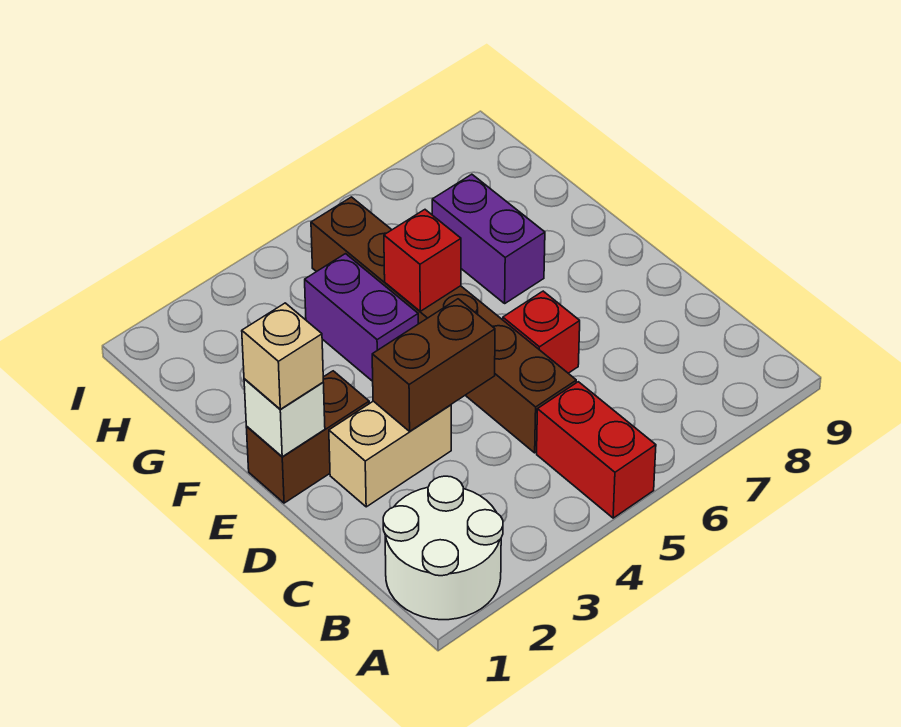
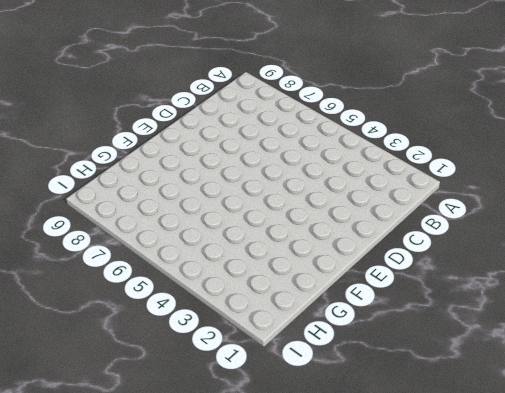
none -> white 2x2 round brick [383,476,503,620]
none -> red 1x2 brick [537,382,656,518]
none -> brown 1x6 brick [311,197,576,453]

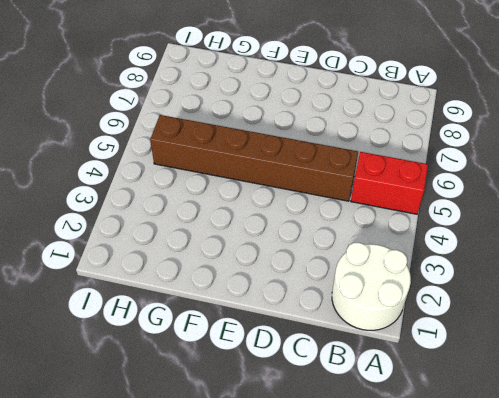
none -> tan 1x2 brick [329,401,451,507]
none -> red 1x1 brick [503,291,580,373]
none -> brown 1x2 brick [246,371,369,503]

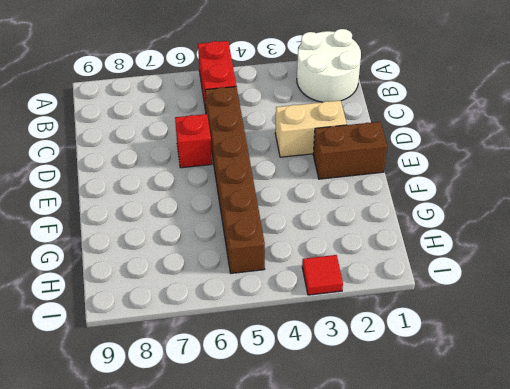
red 1x1 tile [302,255,343,295] -> none
none -> purple 1x2 brick [305,254,418,381]
none -> purple 1x2 brick [432,174,545,303]
none -> brown 1x2 brick [372,299,495,431]

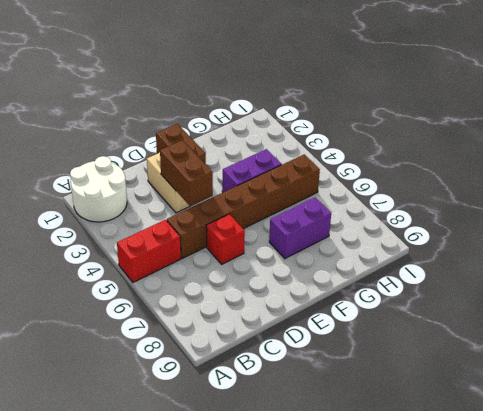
none -> white 1x1 brick [244,379,325,457]
none -> red 1x1 brick [384,210,461,311]
none -> tan 1x1 brick [242,303,323,409]

